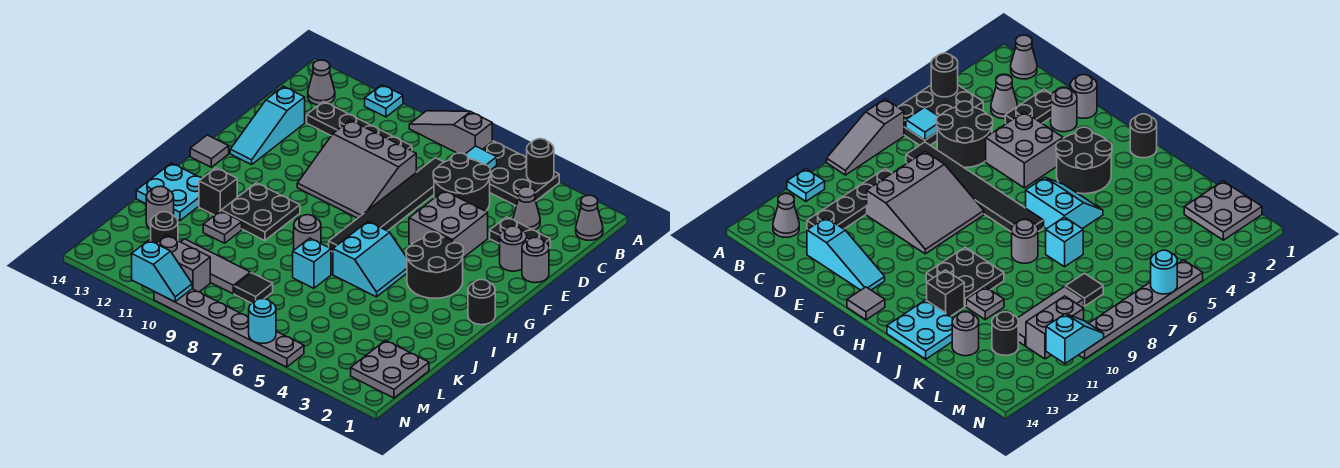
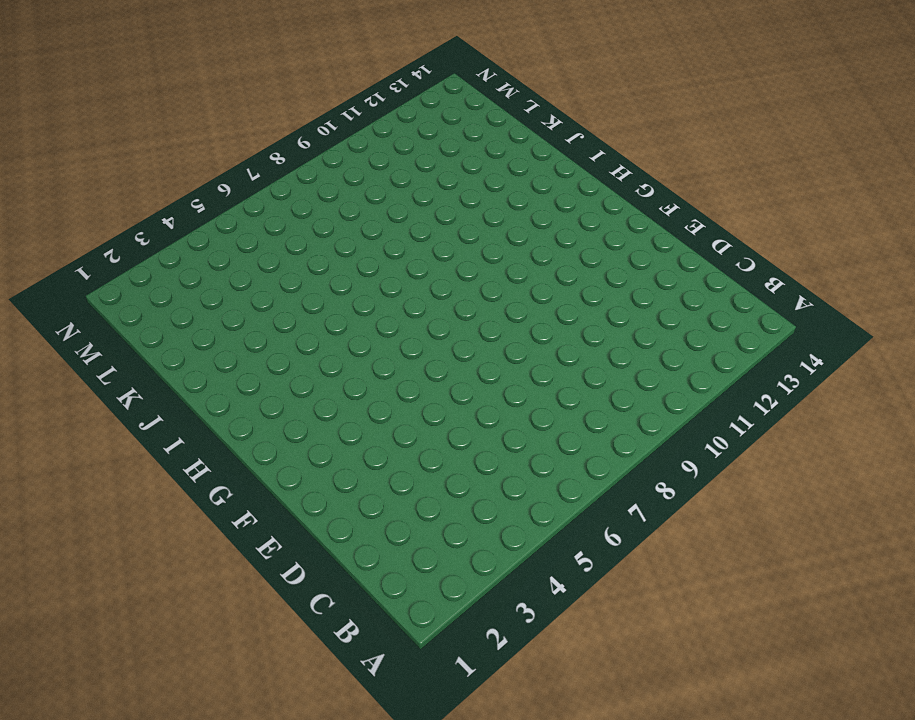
none -> black 2x3 plate [483,141,559,206]
none -> grey 1x3 slope [409,111,492,154]
none -> cyan 1x1 plate [365,85,403,117]
none -> grey 1x1 cone [576,195,603,240]

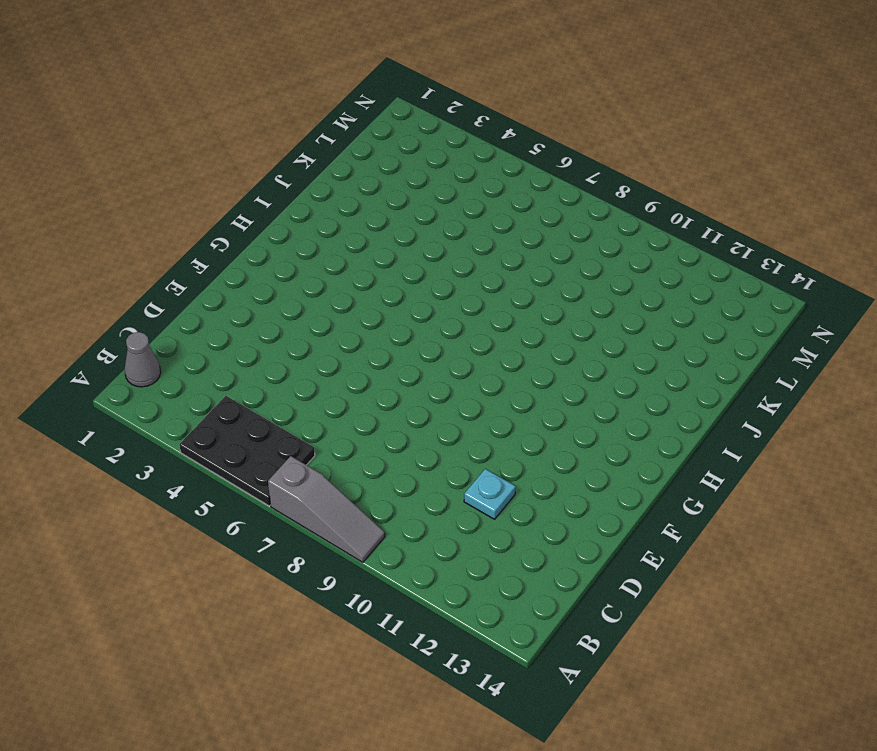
cyan 1x1 plate [464,469,516,519] -> cyan 1x1 plate moved to [365,85,403,117]
none -> grey 1x1 cone [308,60,335,105]
none -> grey 1x1 cone [513,187,540,230]
none -> black 2x2 round brick [433,153,491,211]
none -> black 1x6 tile [329,158,444,252]

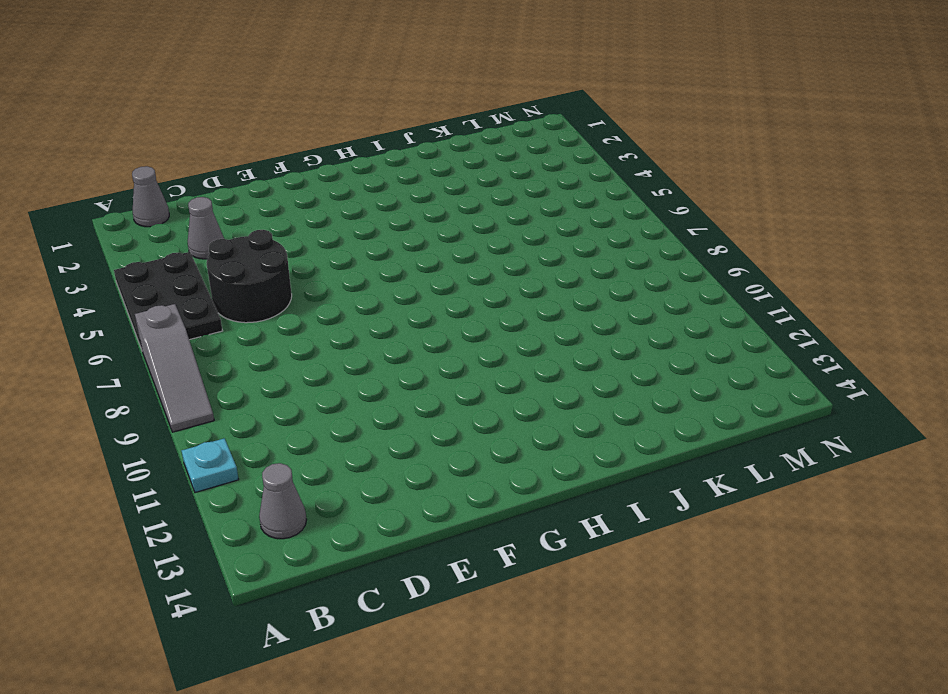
none -> black 1x6 tile [329,158,444,252]
none -> black 1x4 plate [307,101,412,151]
none -> black 1x2 plate [490,217,550,248]
none -> grey 3x3 slope [297,120,416,218]

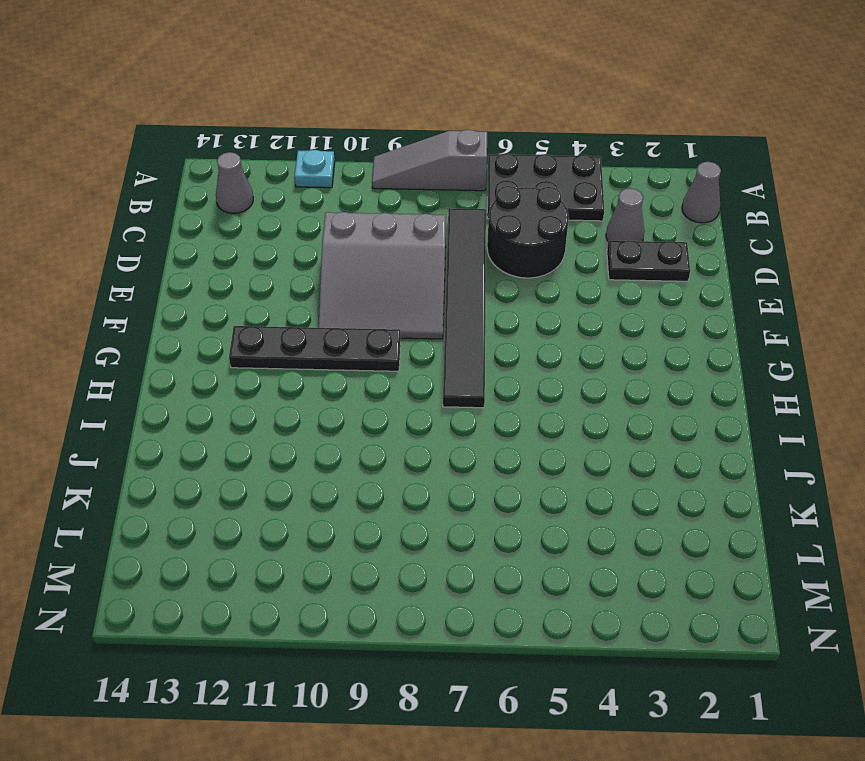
black 1x4 plate [229,326,401,371] -> black 1x4 plate moved to [307,101,412,151]
none -> cyan 1x3 slope [230,86,305,165]
none -> grey 1x1 round brick [522,237,549,283]
none -> grey 1x1 round brick [500,226,527,271]
none -> grey 2x2 brick [409,191,488,258]

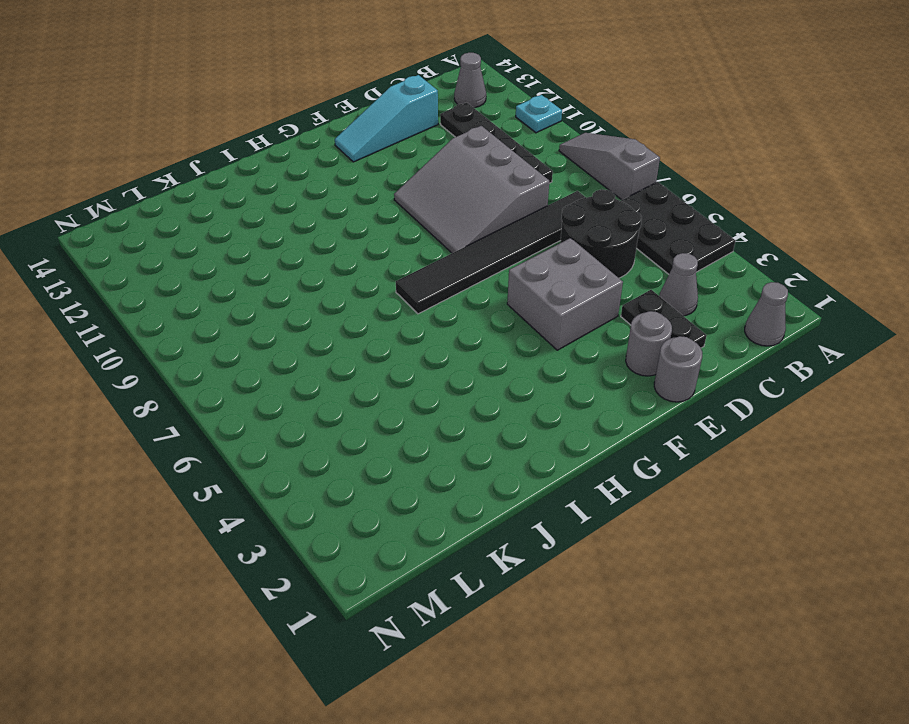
none -> black 2x2 round brick [406,232,463,298]
none -> grey 1x1 tile [190,135,229,167]
none -> black 1x1 round brick [468,280,495,325]
none -> cyan 2x2 slope [333,222,407,297]

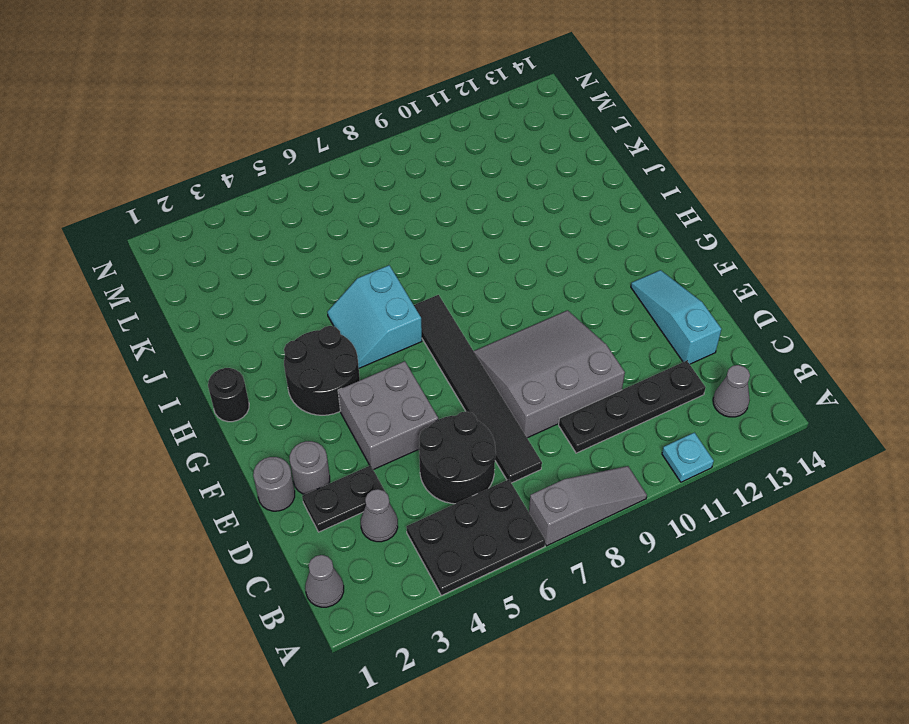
none -> grey 1x1 tile [190,135,229,167]
none -> black 2x2 plate [221,183,300,241]
none -> grey 1x1 round brick [294,215,321,250]
none -> black 1x1 brick [199,168,237,215]

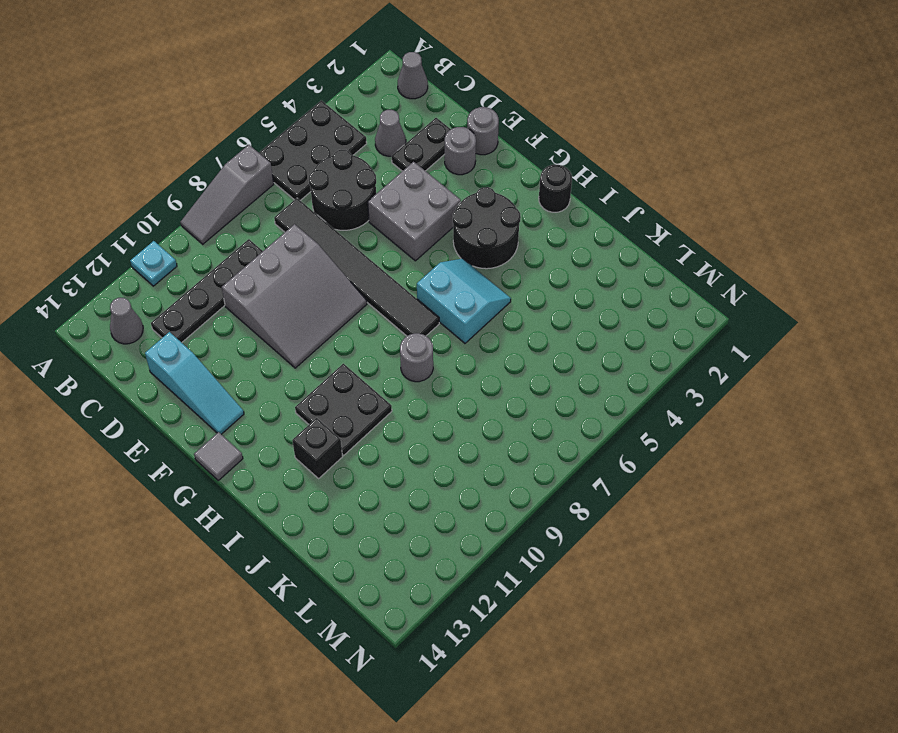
none -> cyan 2x2 plate [136,163,202,221]
none -> cyan 1x1 brick [293,238,331,288]
none -> grey 1x1 plate [203,211,242,243]
none -> grey 1x1 round brick [146,186,174,229]

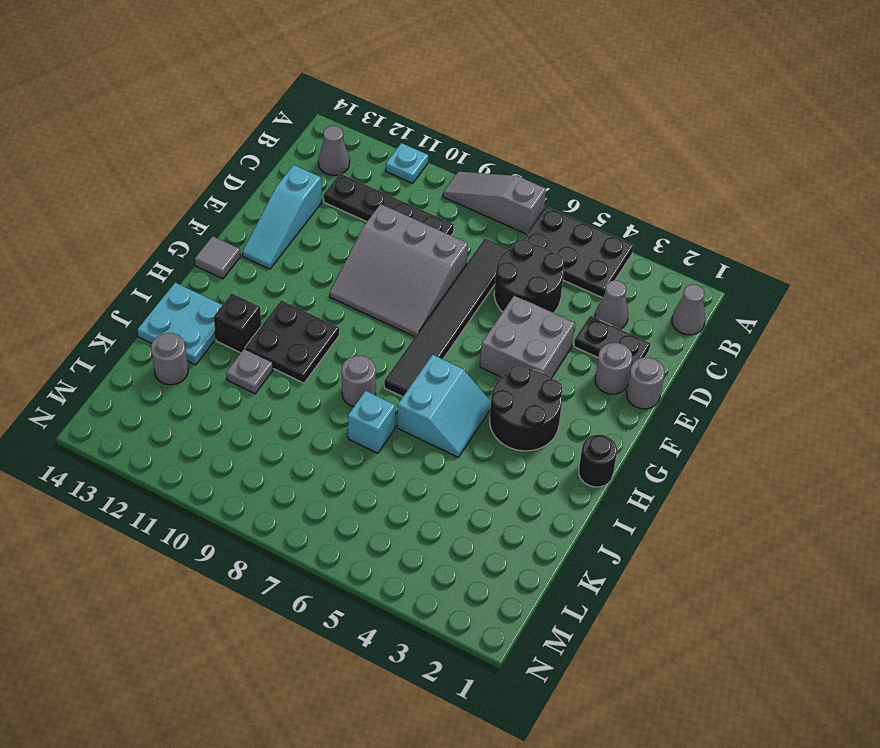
none -> grey 2x2 plate [351,340,429,398]
none -> black 1x1 tile [234,273,273,303]
none -> grey 1x3 tile [181,239,250,294]
none -> black 1x1 round brick [151,212,178,243]

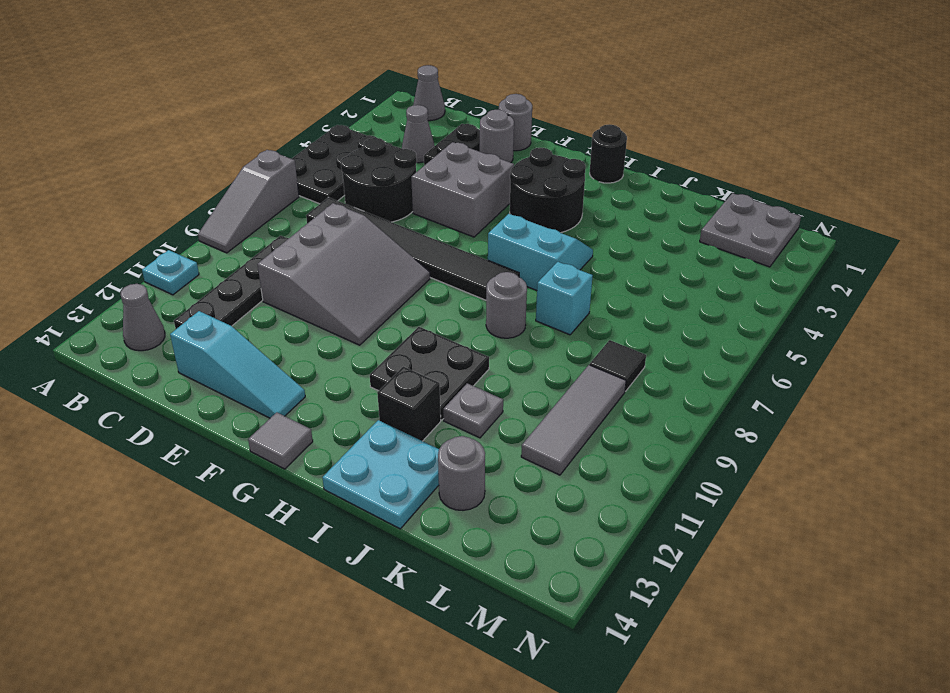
none -> black 1x1 round brick [151,212,178,243]
none -> grey 1x2 brick [156,235,210,292]
none -> grey 1x6 plate [154,289,304,367]
none -> black 1x1 round brick [527,139,554,184]

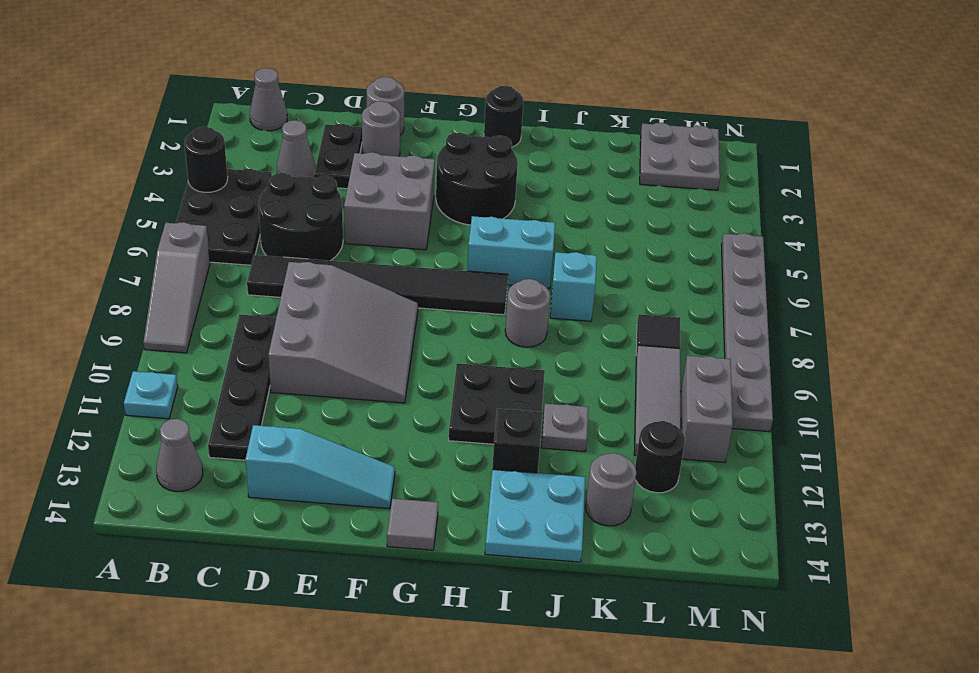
none -> cyan 1x1 tile [465,146,497,170]
none -> cyan 1x1 round brick [249,298,276,344]
none -> cyan 1x2 slope [132,240,192,302]

